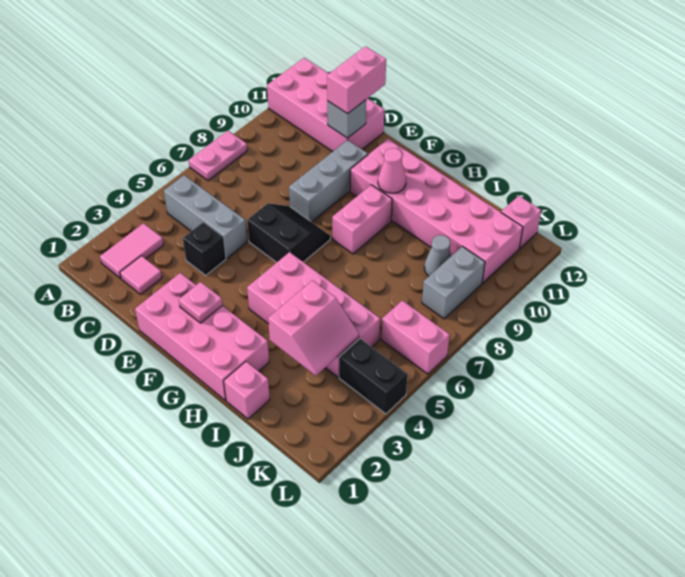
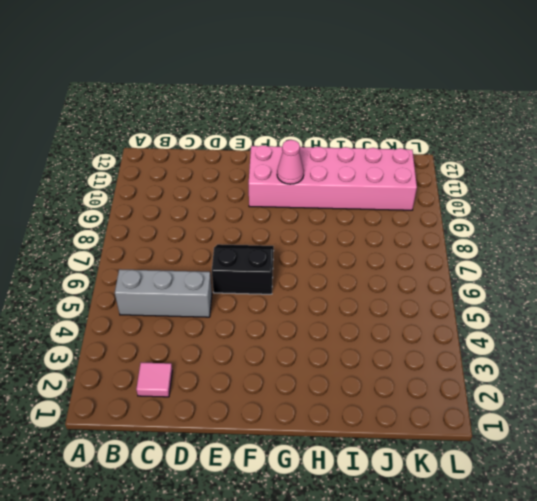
none -> pink 1x2 plate [189,131,247,181]
none -> pink 2x4 brick [267,58,384,152]
none -> pink 1x2 tile [100,223,164,278]

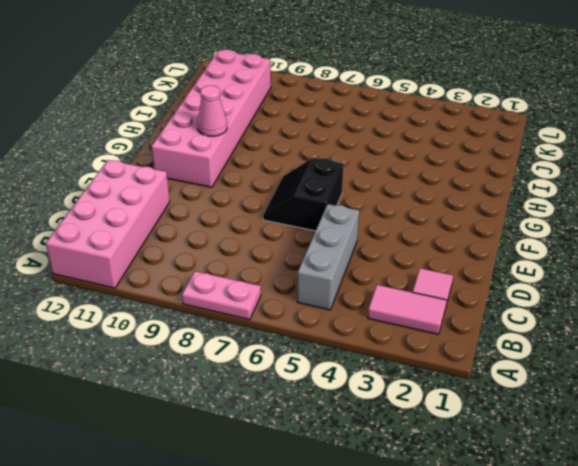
none -> black 1x1 brick [183,222,226,275]
none -> pink 2x4 brick [135,273,269,400]
none -> grey 1x3 brick [289,140,368,222]

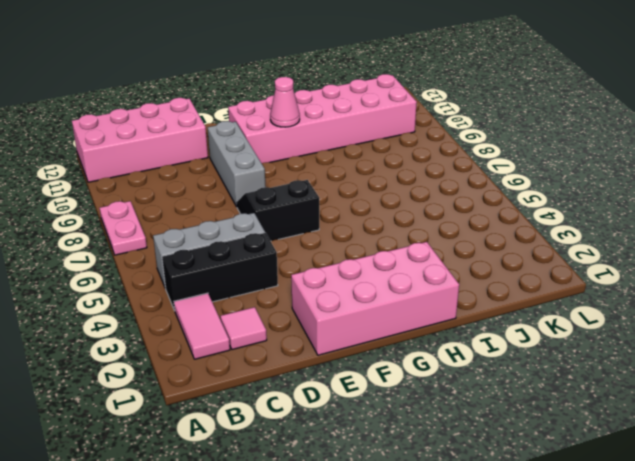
black 1x3 brick [162,233,278,311] -> black 1x1 brick [183,222,226,275]
none -> pink 2x4 brick [247,252,380,377]
none -> pink 1x2 brick [332,185,392,254]
none -> pink 1x1 brick [224,362,270,419]

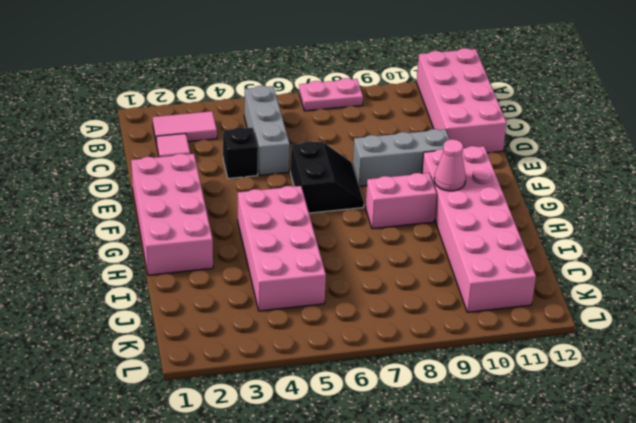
none -> pink 1x1 brick [224,362,270,419]
none -> grey 1x1 cone [424,235,451,276]
none -> black 1x2 brick [339,339,408,414]

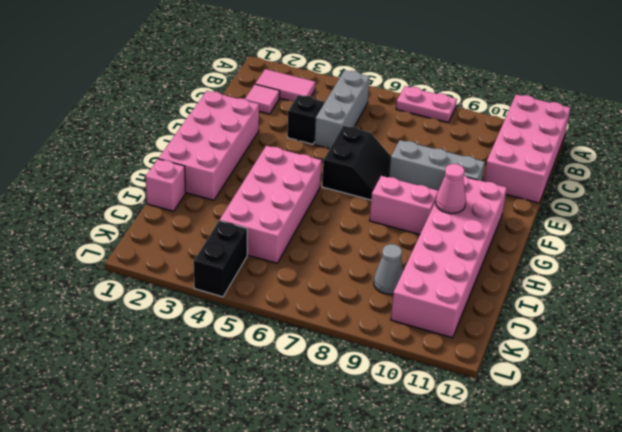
none -> pink 1x2 brick [381,301,450,374]
none -> grey 1x2 brick [422,246,485,319]
none -> pink 1x1 brick [501,196,541,248]

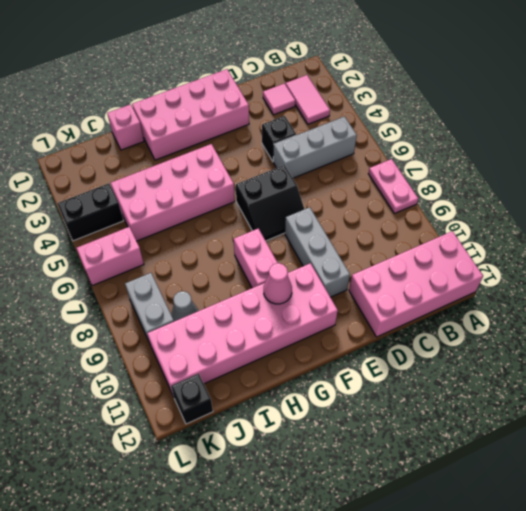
black 1x1 brick [171,374,213,424] -> pink 1x1 brick [501,196,541,248]
none -> grey 1x1 brick [327,100,366,138]
none -> pink 1x1 plate [179,282,222,323]
none -> pink 2x2 slope [268,280,359,376]

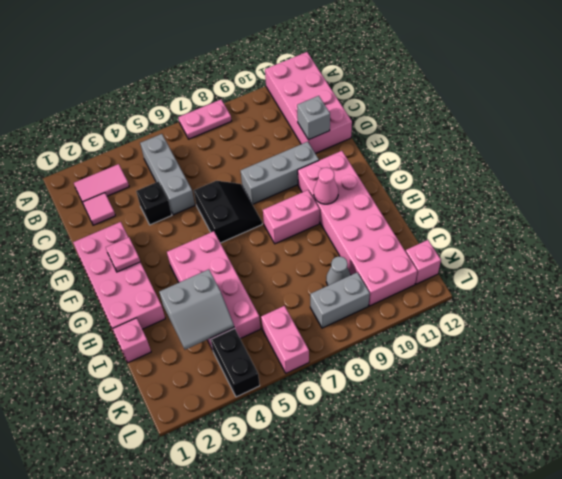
grey 2x2 slope [159,269,234,350] -> pink 2x2 slope [268,280,359,376]
none -> pink 1x2 brick [327,46,386,114]

